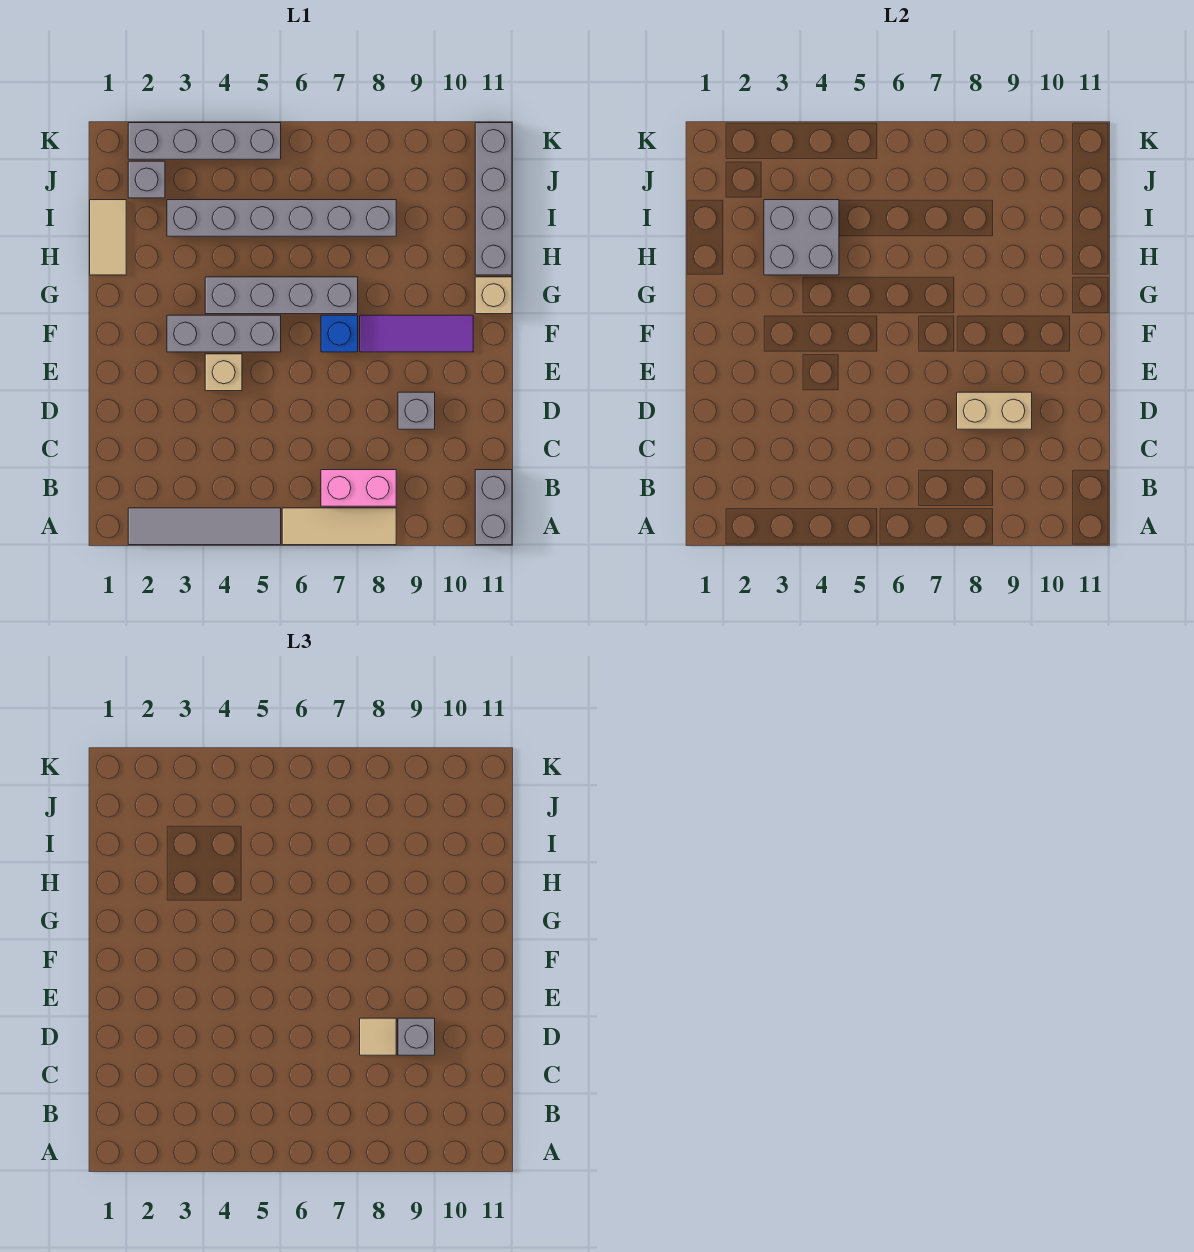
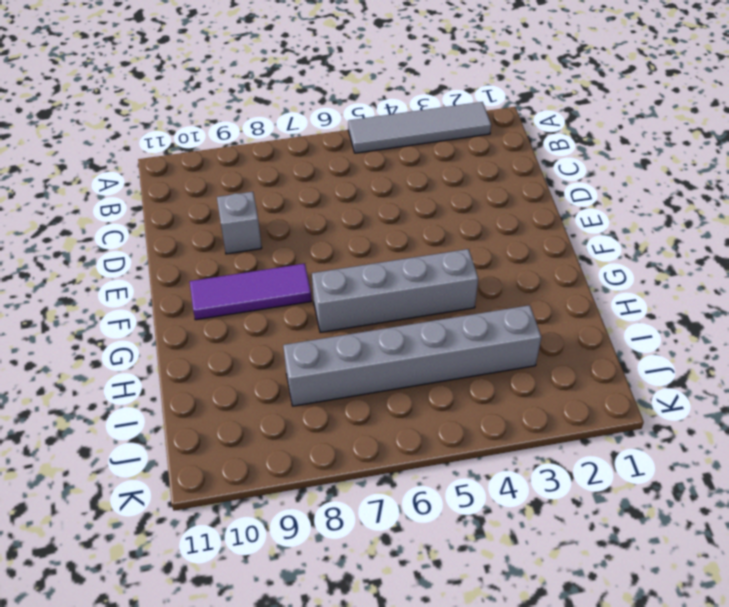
none -> tan 1x3 tile [282,508,396,545]
none -> grey 1x2 brick [475,470,512,545]
none -> pink 1x2 brick [321,470,396,506]

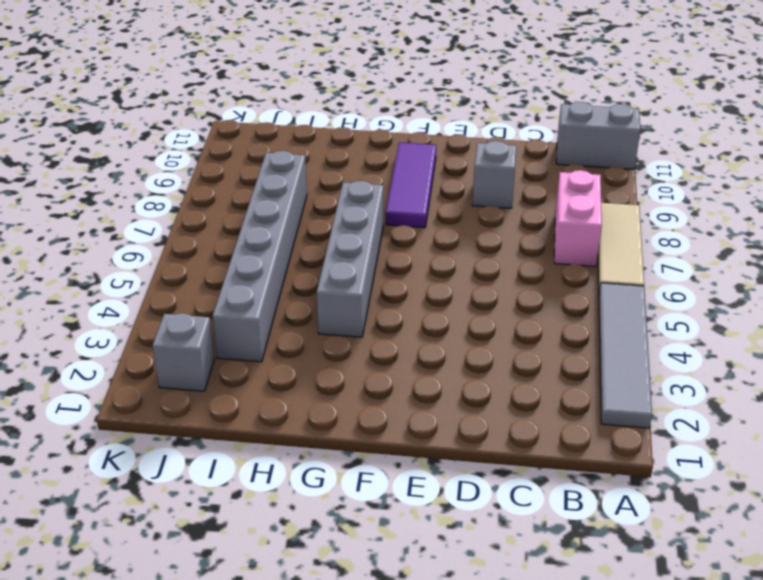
none -> tan 1x1 brick [205,354,242,391]
none -> grey 1x3 brick [167,315,281,352]
none -> blue 1x1 brick [321,315,358,352]

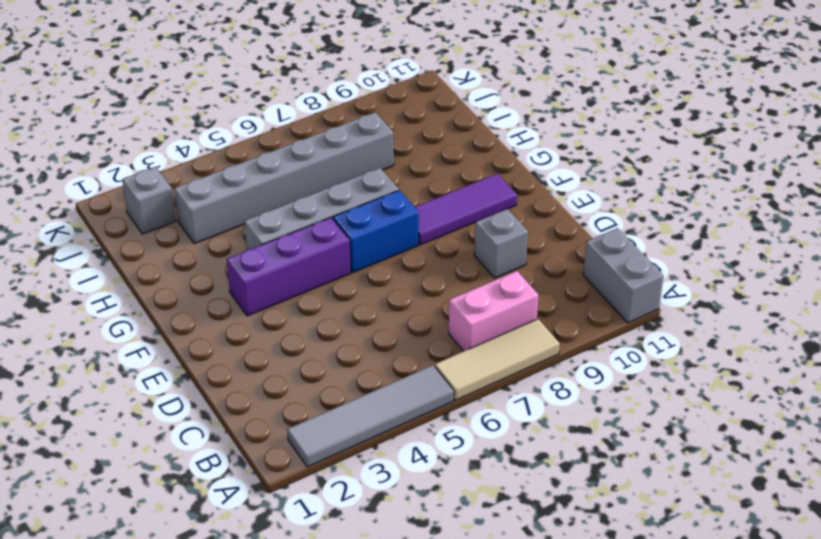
purple 1x3 brick [227,217,351,316] -> grey 1x3 brick [167,315,281,352]
blue 1x2 brick [333,190,419,273] -> blue 1x1 brick [321,315,358,352]
none -> tan 1x1 brick [205,354,242,391]
none -> tan 1x1 brick [475,277,512,314]
none -> tan 1x2 tile [90,200,126,275]

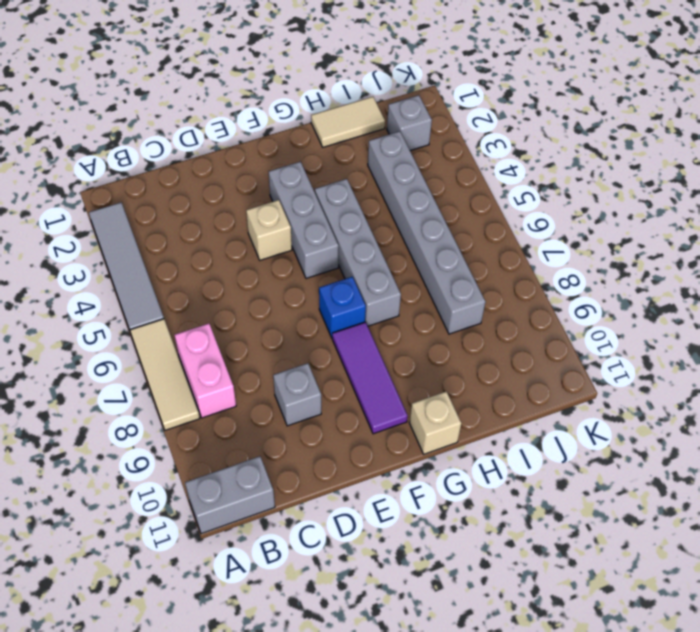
none -> grey 1x4 brick [475,123,512,275]
none -> grey 1x4 brick [128,123,281,159]
none -> tan 1x2 brick [957,392,1032,429]

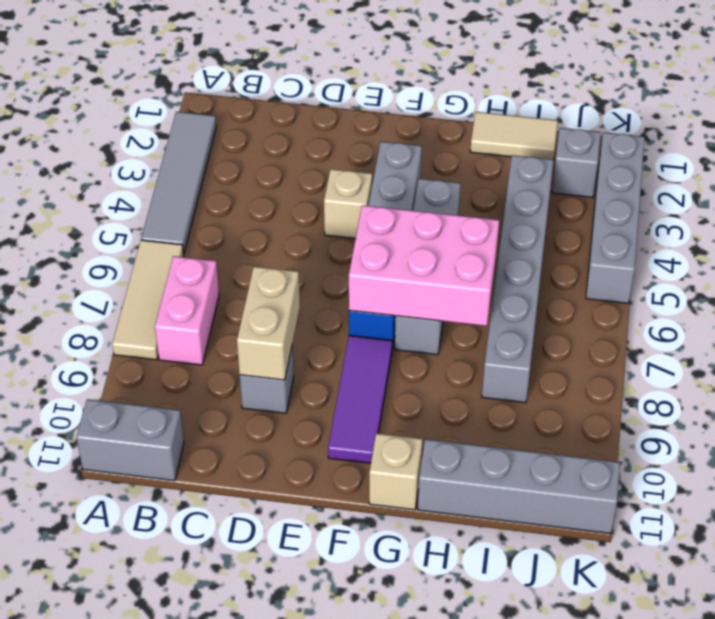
pink 2x3 brick [349,205,499,326] -> none
none -> grey 2x2 brick [764,200,839,275]
none -> tan 1x1 tile [360,1018,396,1055]
none -> grey 1x1 brick [398,1018,435,1055]

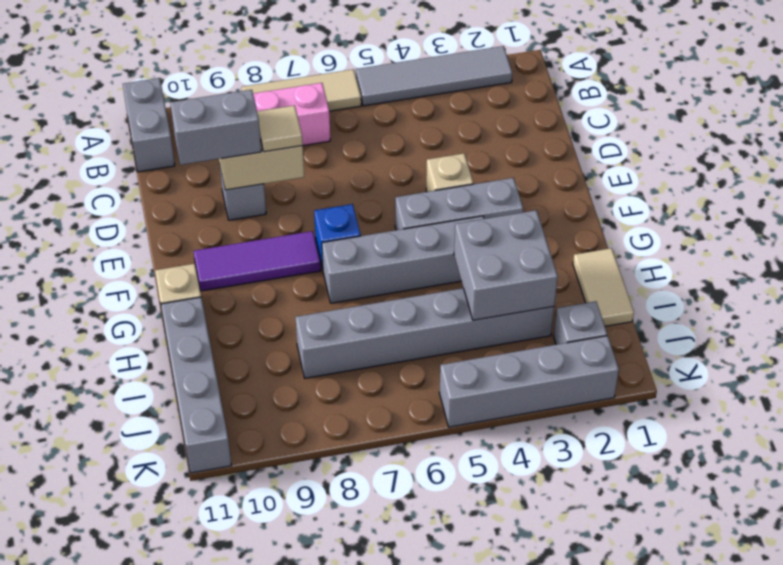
grey 1x2 brick [170,90,261,165] -> grey 1x1 brick [398,1018,435,1055]

